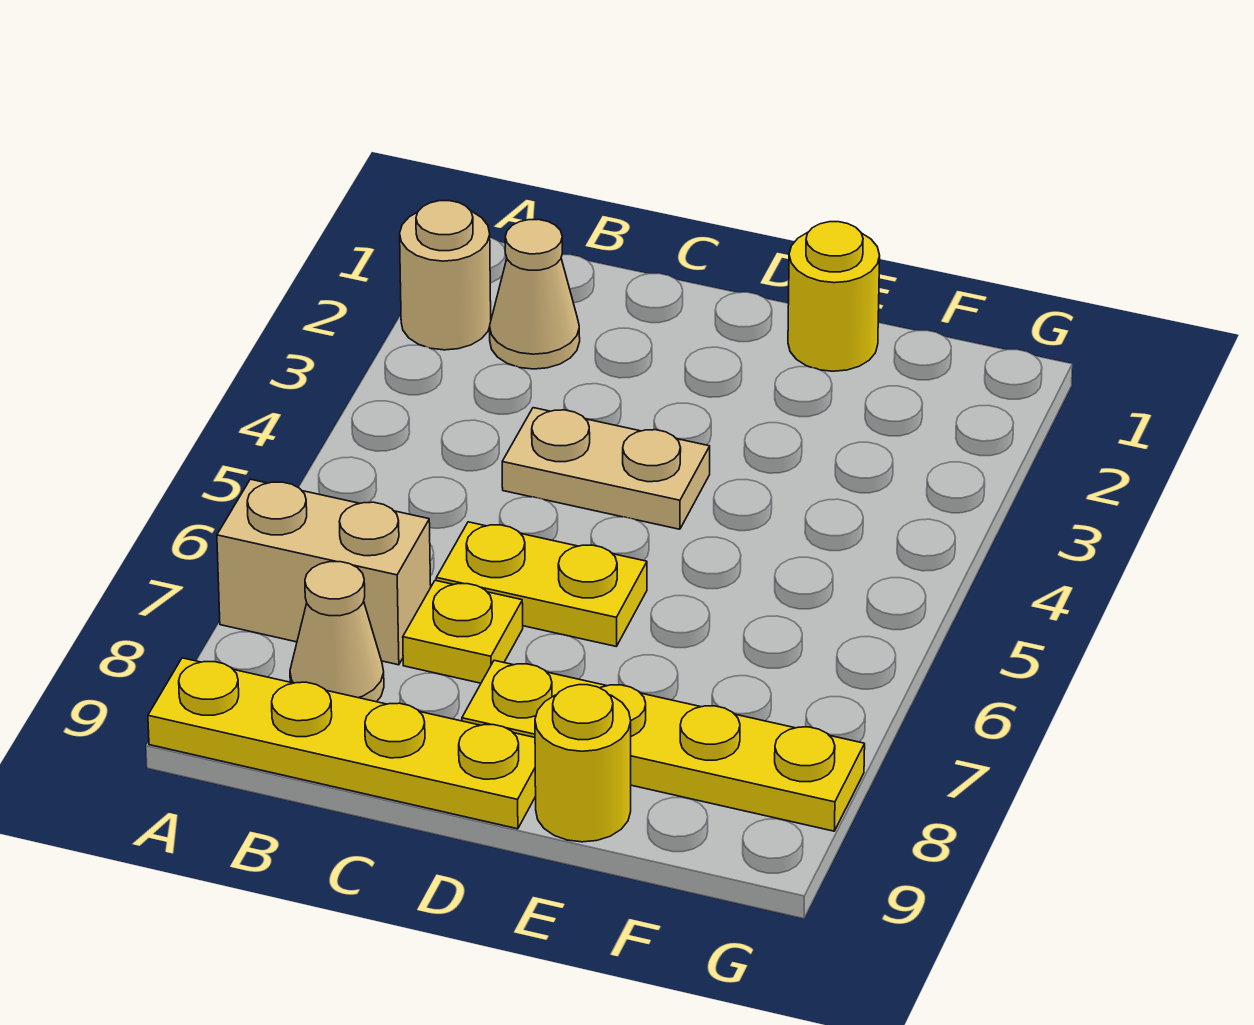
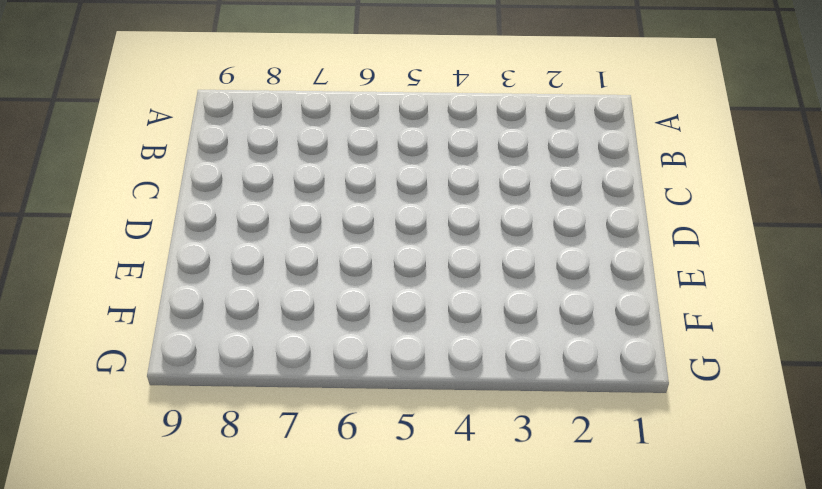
none -> tan 1x1 round brick [400,201,491,350]
none -> tan 1x2 brick [217,479,431,665]

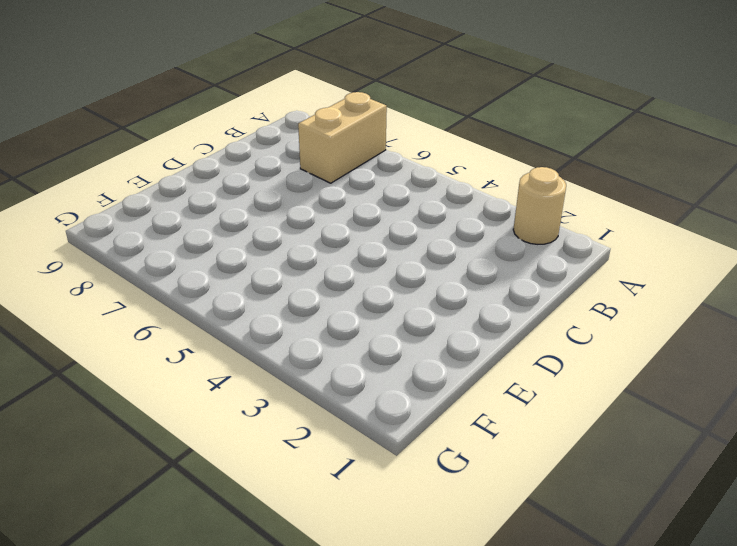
none -> yellow 1x4 plate [148,658,536,829]
none -> tan 1x1 cone [490,219,580,369]

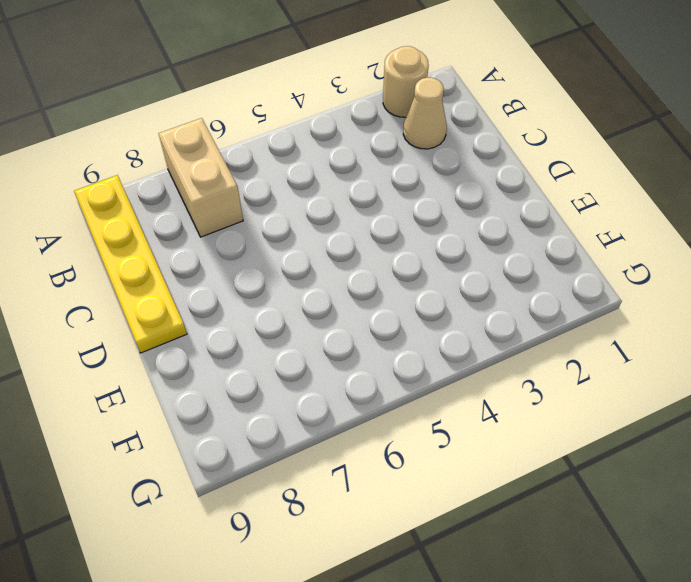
none -> tan 1x1 cone [290,562,384,702]
none -> tan 1x2 plate [502,408,710,529]

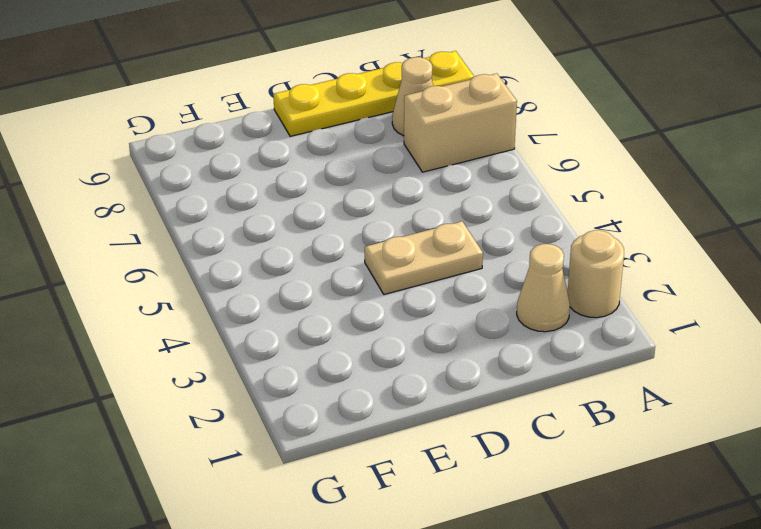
none -> yellow 1x2 plate [436,522,647,646]
none -> yellow 1x1 plate [403,580,523,683]

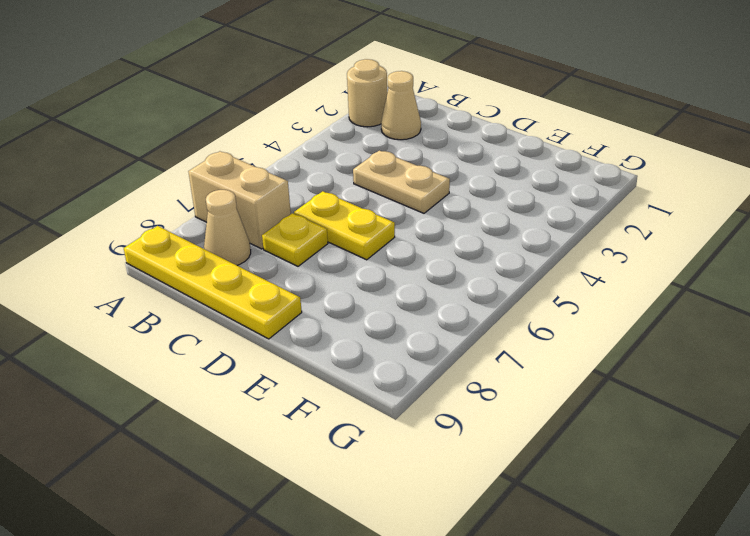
none -> yellow 1x4 plate [462,660,865,831]
none -> yellow 1x1 round brick [788,222,880,371]

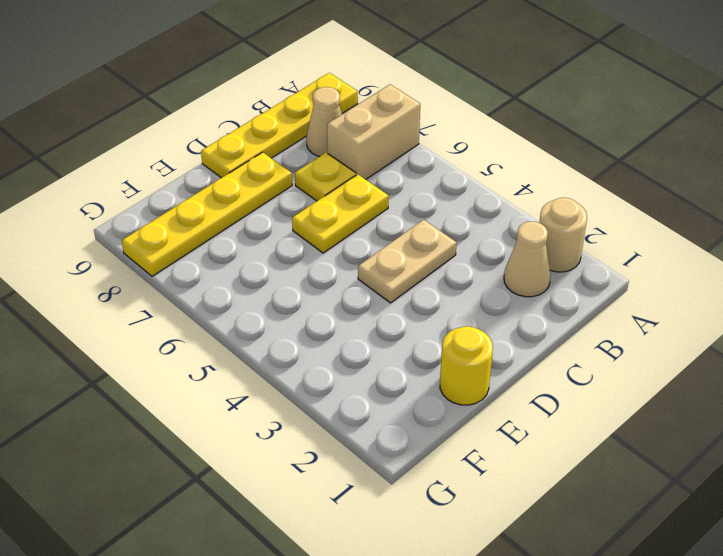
none -> yellow 1x1 round brick [535,685,631,842]

